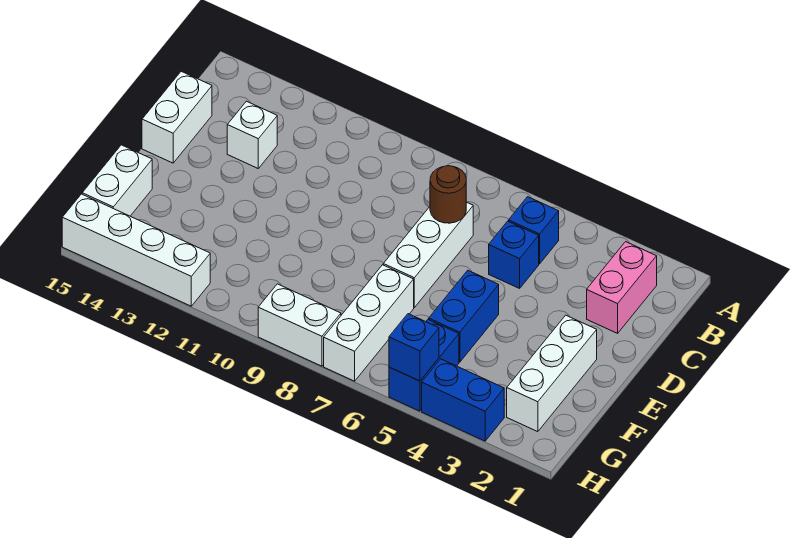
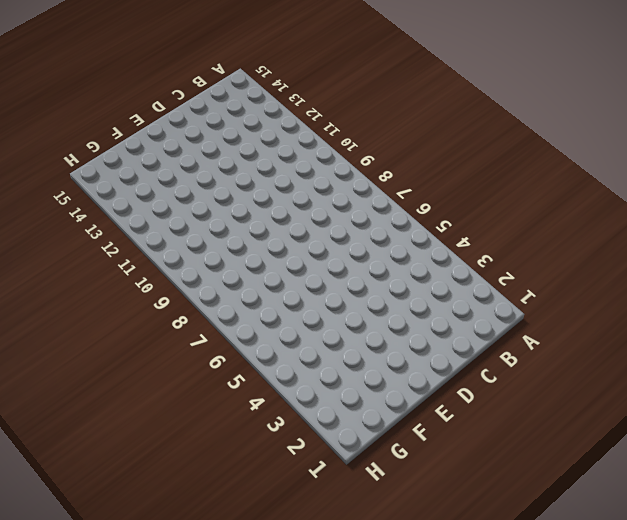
none -> pink 1x2 brick [587,242,657,333]
none -> blue 1x1 brick [509,197,559,264]
none -> blue 1x1 brick [489,221,539,288]

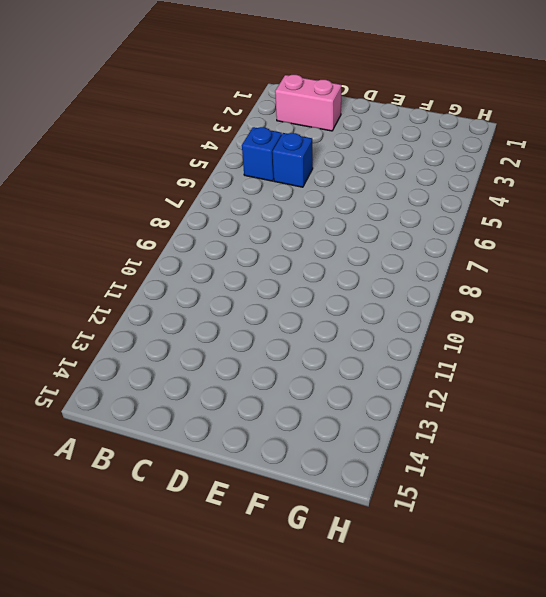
none -> white 1x3 brick [383,202,473,307]
none -> white 1x1 brick [227,101,277,168]
none -> white 1x2 brick [142,71,212,163]

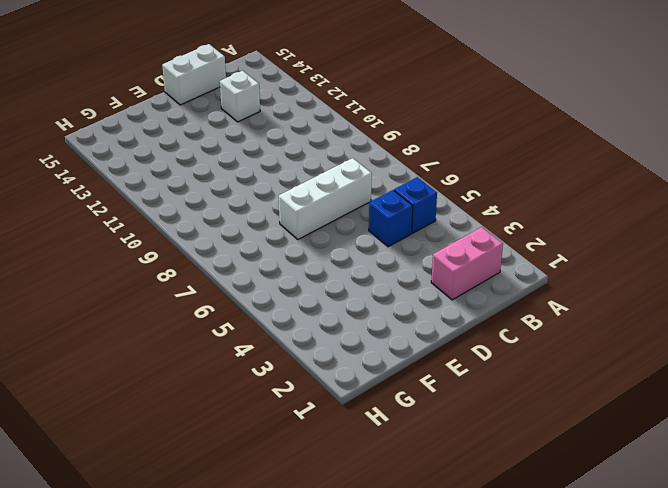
none -> white 1x3 brick [507,315,597,432]
none -> blue 1x2 brick [429,270,499,362]
none -> white 1x3 brick [324,265,414,381]

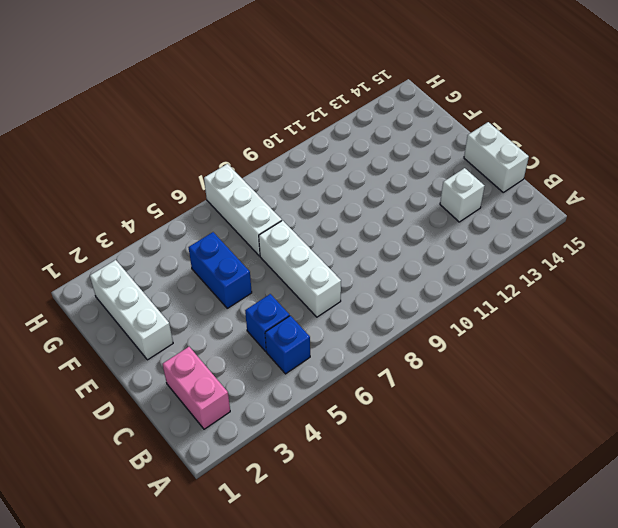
none -> white 1x2 brick [82,145,152,216]
none -> blue 1x2 brick [389,319,459,411]
none -> blue 1x2 brick [422,359,504,441]

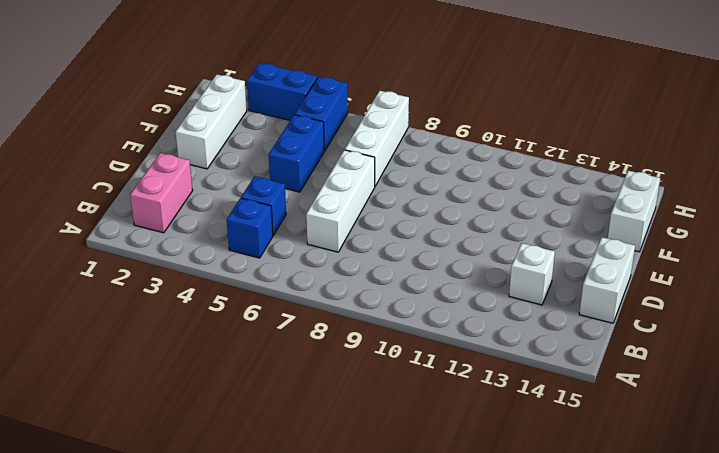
none -> white 1x2 brick [258,284,341,366]
none -> white 1x4 brick [62,194,210,306]
none -> brown 1x1 round brick [430,166,466,223]

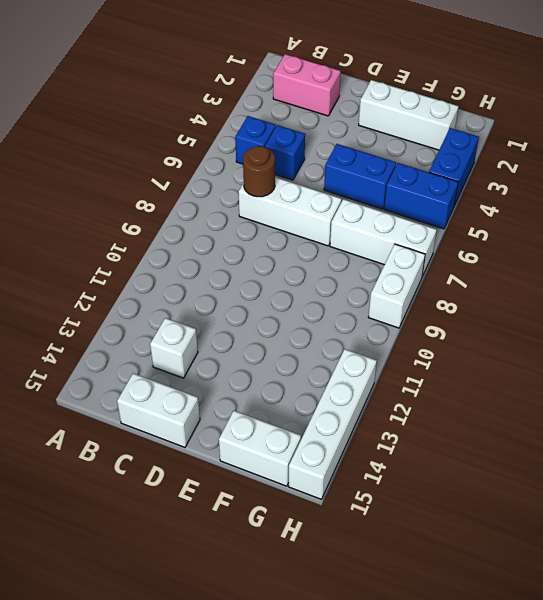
none -> blue 1x1 brick [389,314,439,381]

